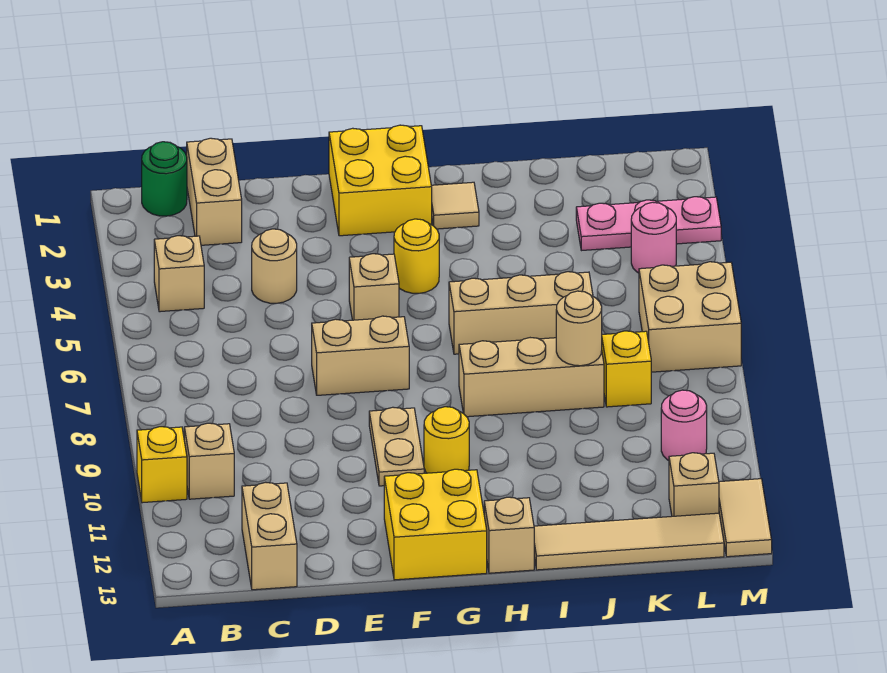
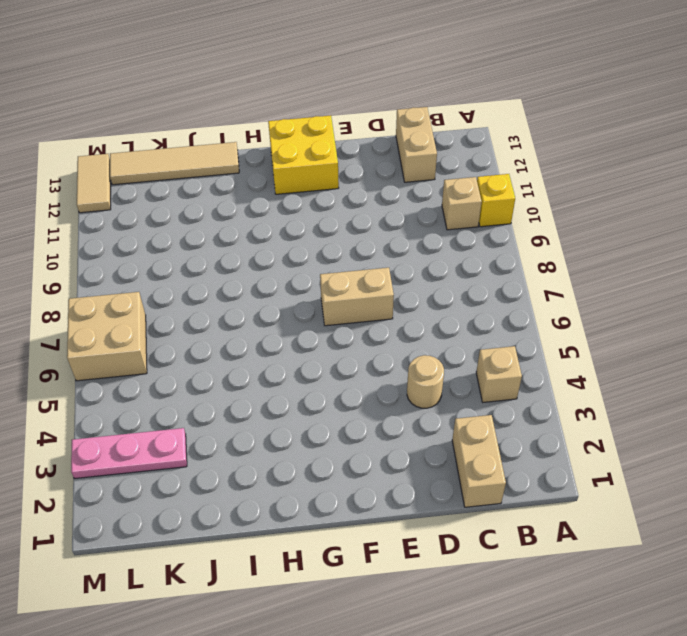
none -> green 1x1 round brick [142,142,187,216]
none -> yellow 2x2 brick [329,125,432,236]
none -> tan 1x1 brick [349,254,399,320]

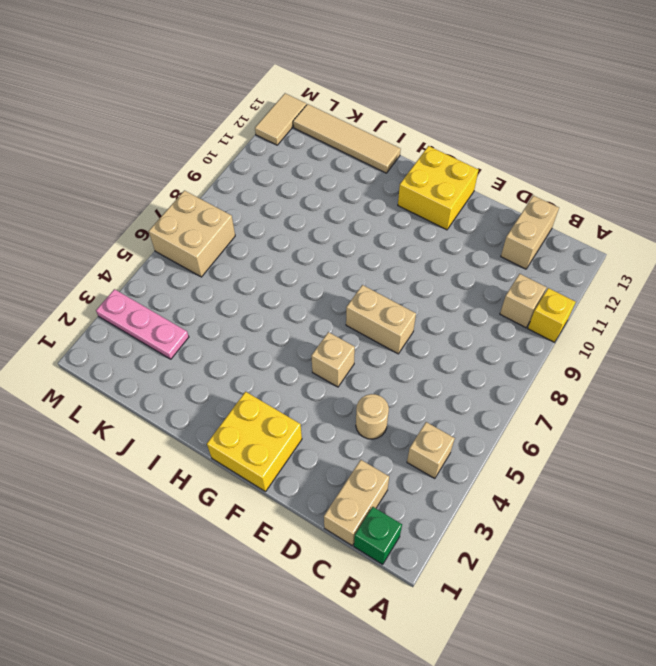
green 1x1 brick [354,507,402,564] -> green 1x1 round brick [142,142,187,216]
none -> tan 1x2 plate [369,407,424,486]
none -> yellow 1x1 round brick [394,219,439,293]
none -> yellow 1x1 round brick [424,407,469,473]

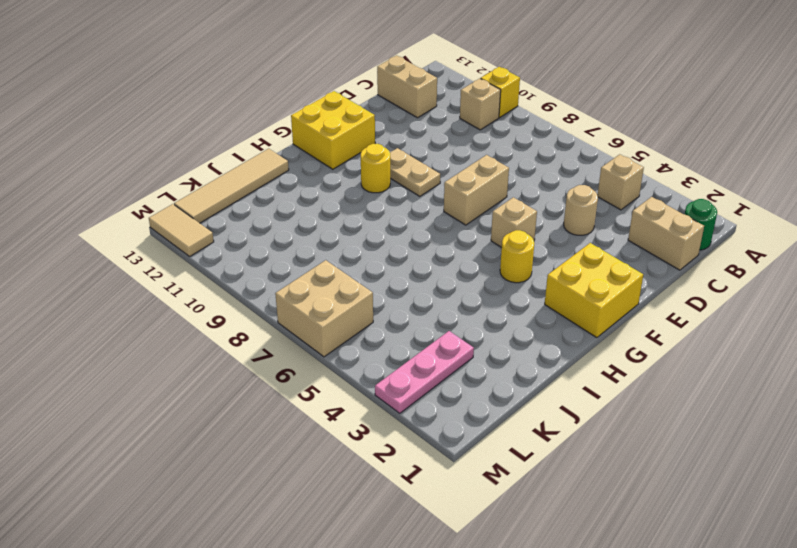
none -> tan 1x1 tile [431,182,479,229]
none -> tan 1x3 brick [449,272,593,354]
none -> tan 1x3 brick [459,338,604,417]

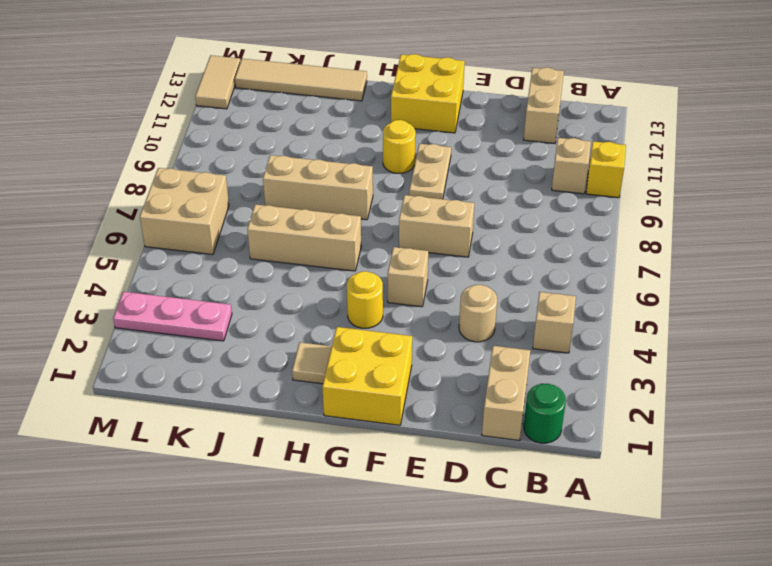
none -> tan 1x1 brick [484,497,534,573]
none -> yellow 1x1 brick [602,331,651,407]
none -> pink 1x1 round brick [631,202,676,273]

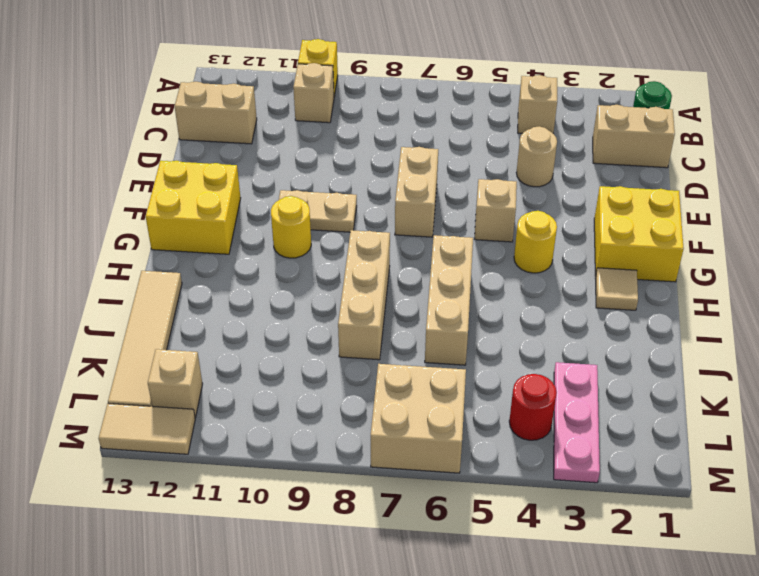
red 1x1 round brick [509,374,557,440] -> pink 1x1 round brick [631,202,676,273]
none -> tan 1x1 brick [484,497,534,573]
none -> yellow 1x1 brick [602,331,651,407]
none -> pink 1x1 round brick [661,390,707,460]

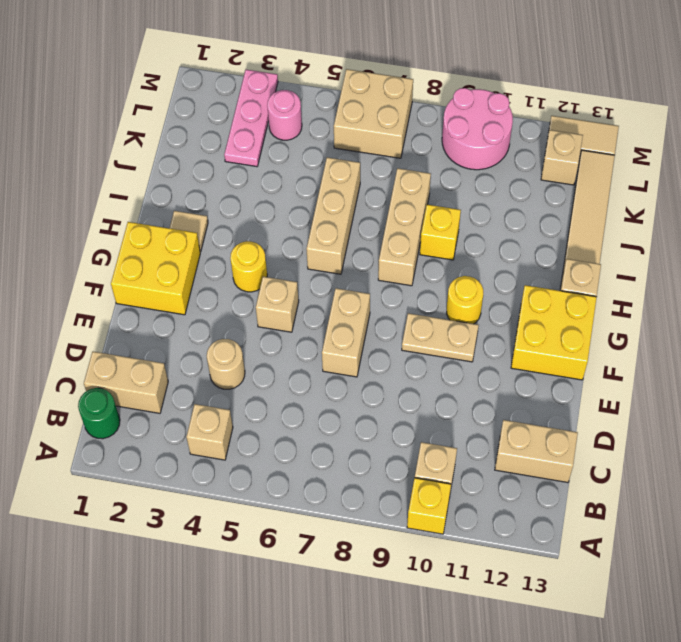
yellow 1x1 brick [420,205,461,260] -> yellow 1x1 brick moved to [602,331,651,407]
pink 2x2 round brick [442,88,513,170] -> pink 1x1 round brick [661,390,707,460]
none -> tan 1x1 round brick [556,291,602,366]

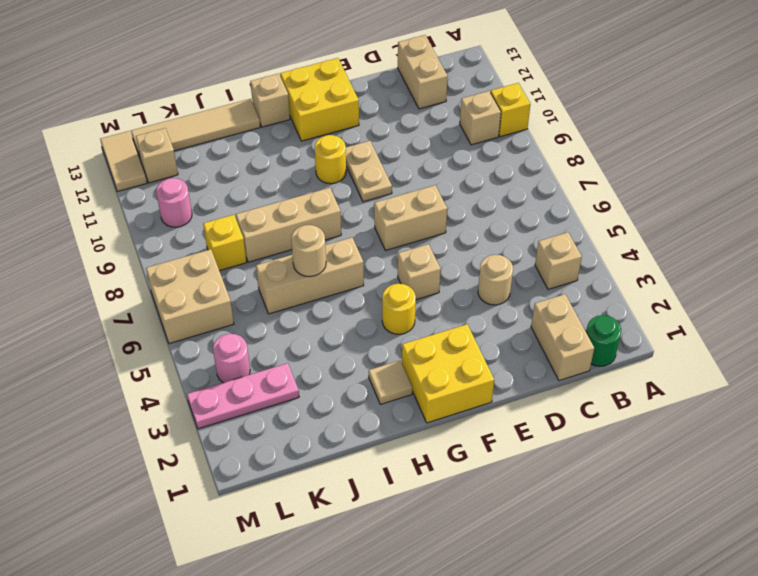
tan 1x1 round brick [291,225,326,277] -> tan 1x1 round brick moved to [556,291,602,366]

